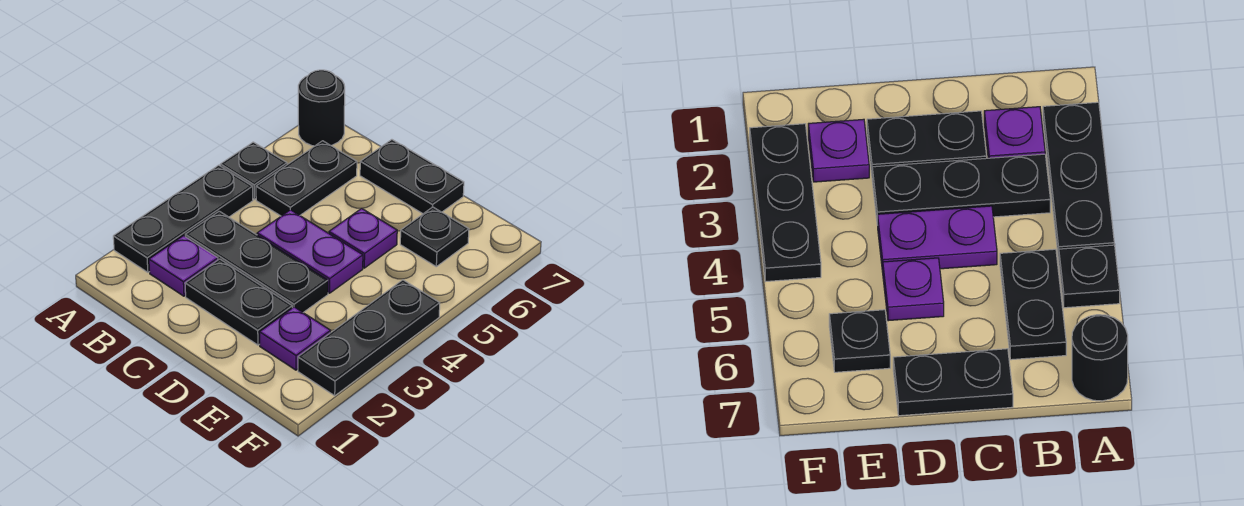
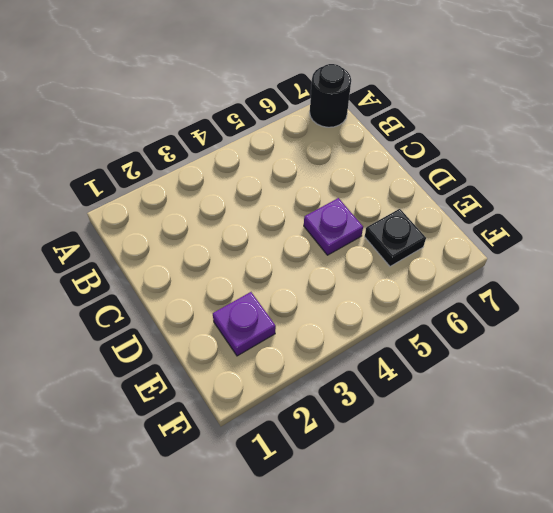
none -> black 1x3 plate [113,165,253,272]
none -> black 1x1 plate [220,142,287,199]
none -> purple 1x1 plate [149,236,218,296]

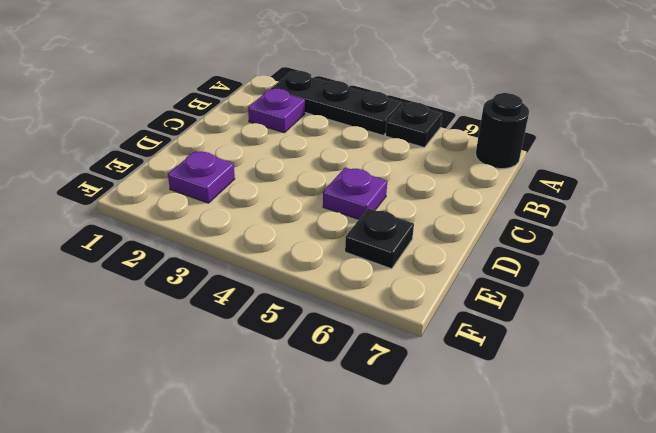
none -> black 1x3 plate [185,211,328,312]
none -> black 1x2 plate [256,141,357,216]
none -> black 1x2 plate [185,259,292,345]

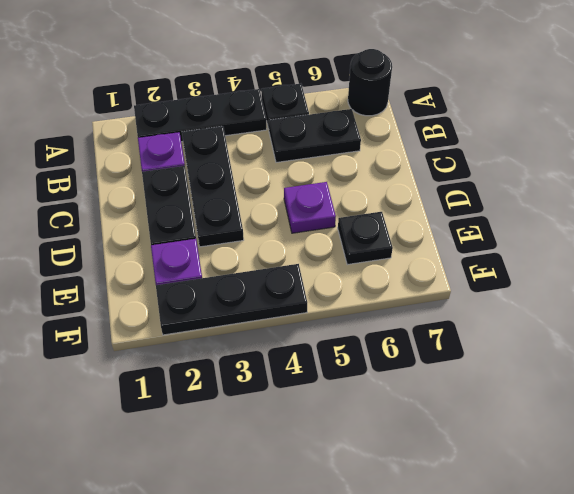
none -> purple 1x2 plate [257,210,363,293]
none -> black 1x2 plate [360,140,464,214]

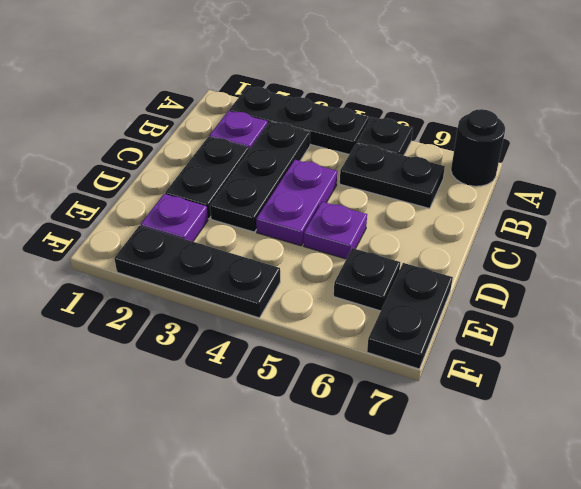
black 1x2 plate [367,263,453,369] -> black 1x2 plate moved to [360,140,464,214]

